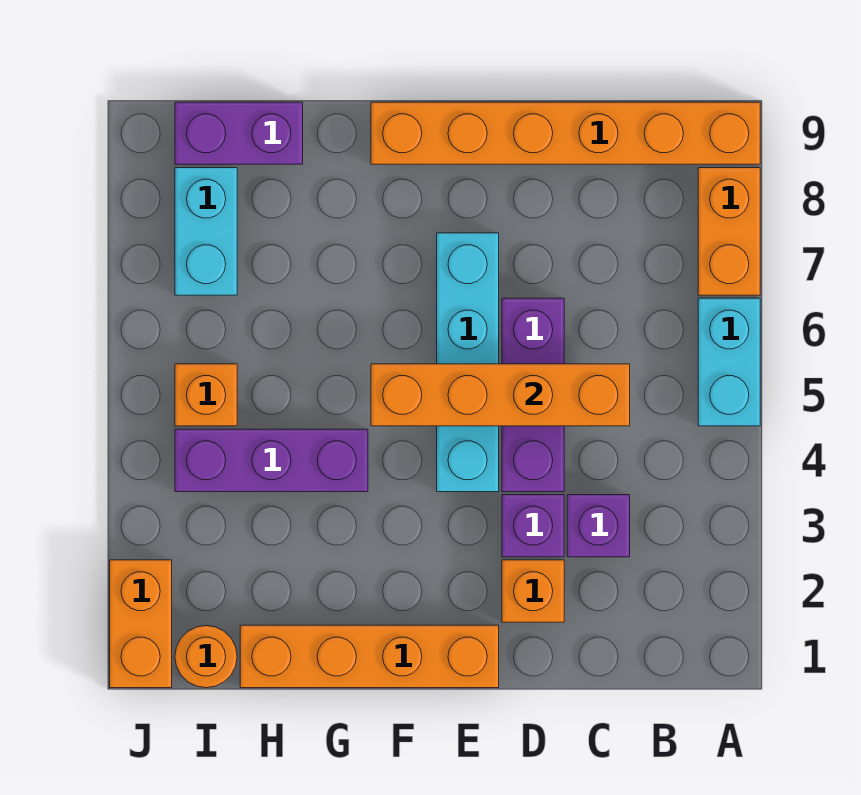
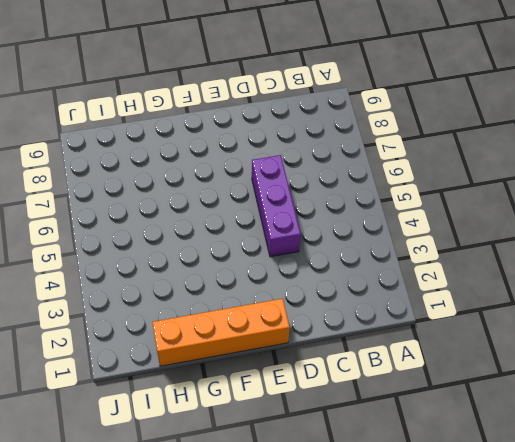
none -> cyan 1x2 brick [698,298,760,426]
none -> orange 1x2 brick [698,168,760,295]
none -> orange 1x6 brick [371,102,760,164]

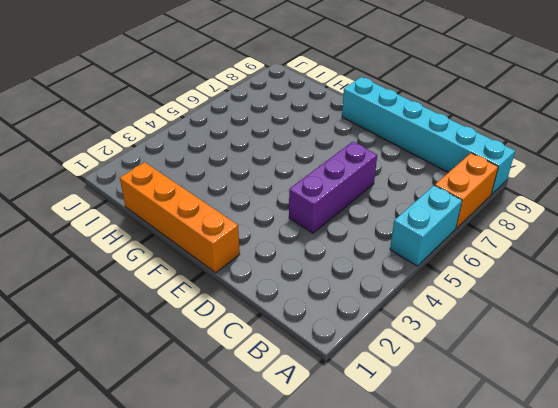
cyan 1x6 brick [342,77,515,195] -> orange 1x6 brick [371,102,760,164]
none -> purple 1x1 brick [567,495,630,557]
none -> orange 1x1 brick [502,560,564,622]
none -> purple 1x1 brick [502,495,564,557]

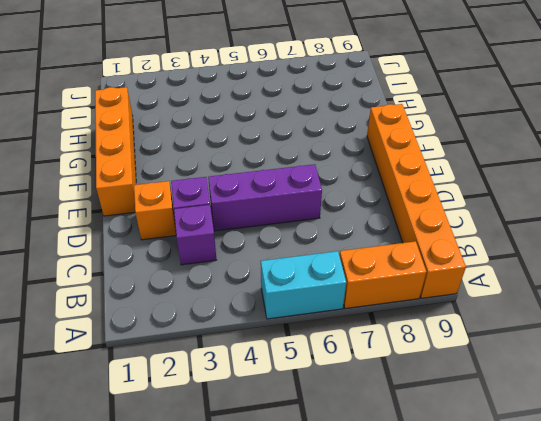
none -> cyan 1x4 brick [437,233,499,492]
none -> purple 1x3 brick [175,429,368,492]
none -> purple 1x2 brick [175,102,303,164]

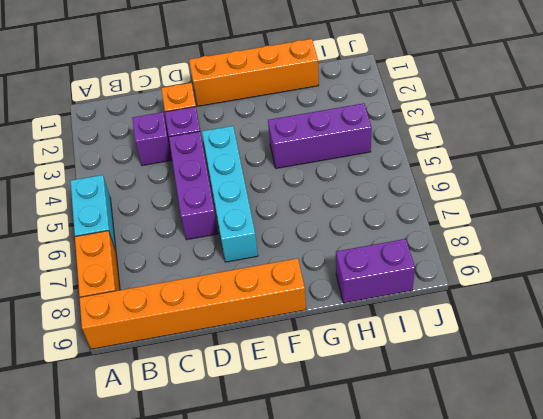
none -> orange 1x1 round brick [175,626,237,688]
none -> orange 1x1 brick [175,364,237,426]
none -> cyan 1x2 brick [175,168,237,295]

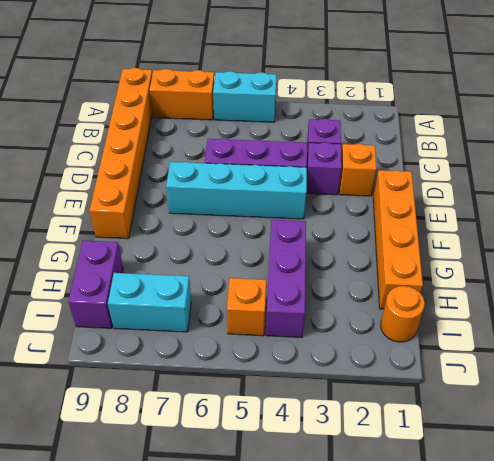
none -> orange 1x2 brick [110,560,172,688]
none -> orange 1x4 brick [371,364,630,426]

